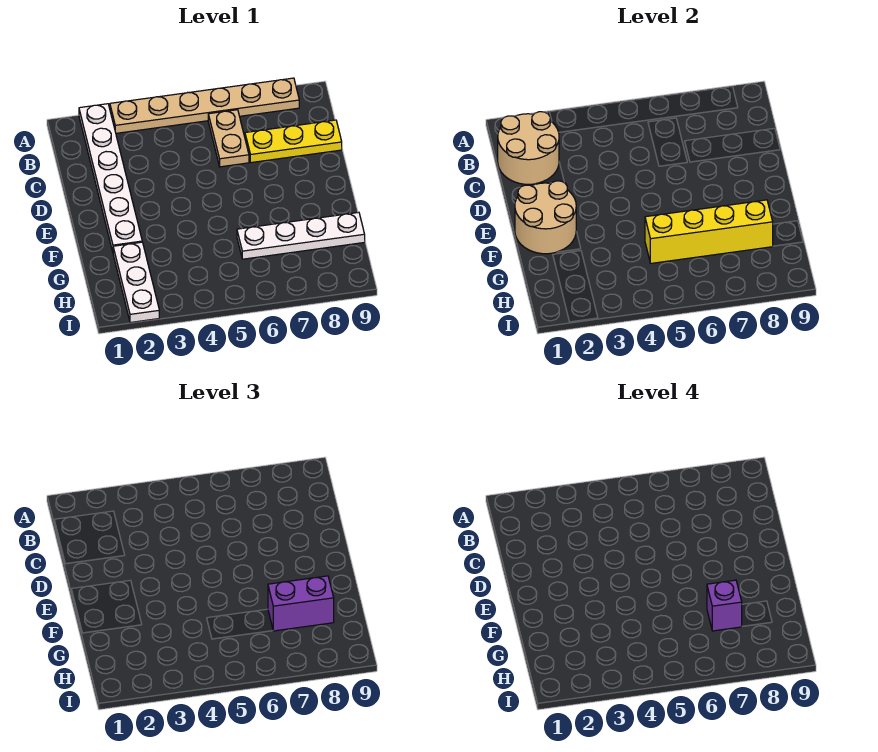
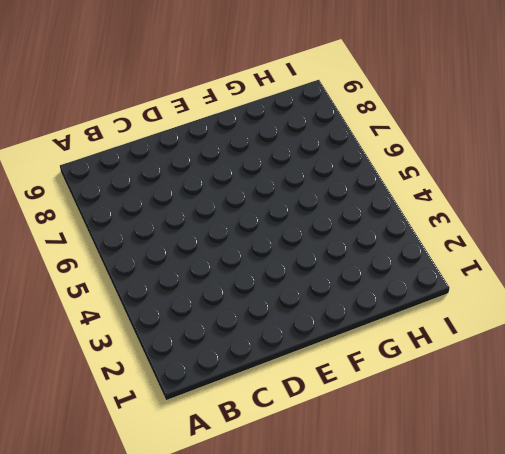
none -> white 1x6 plate [79,104,142,252]
none -> tan 1x6 plate [110,78,299,133]

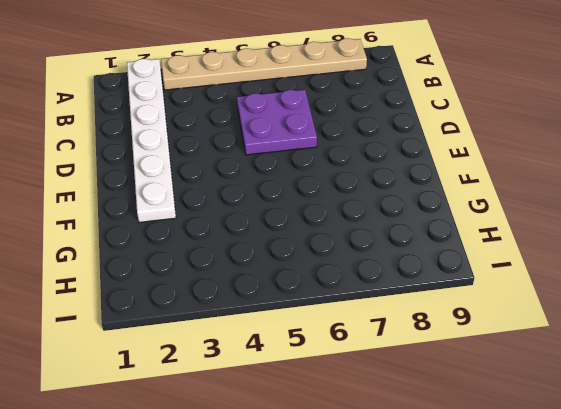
purple 2x2 plate [237,90,317,155] -> tan 1x2 plate [208,110,249,167]
none -> yellow 1x3 plate [245,120,342,163]
none -> white 1x3 plate [113,242,159,322]

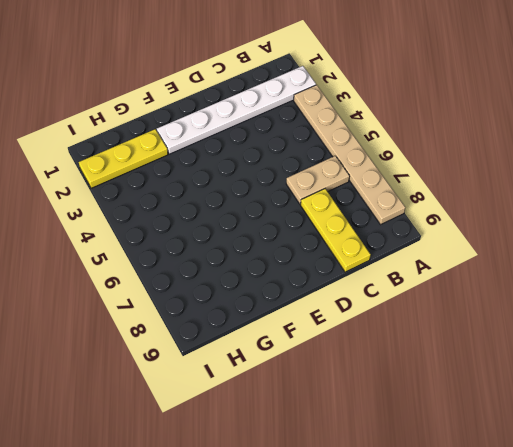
yellow 1x3 plate [79,129,168,188] -> white 1x3 plate [113,242,159,322]
none -> white 1x4 plate [237,212,365,259]
none -> tan 2x2 round brick [498,112,559,184]

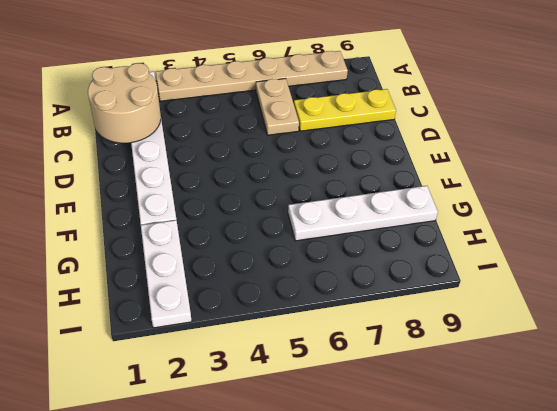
none -> tan 2x2 round brick [515,181,576,254]
none -> yellow 1x4 brick [645,200,773,263]

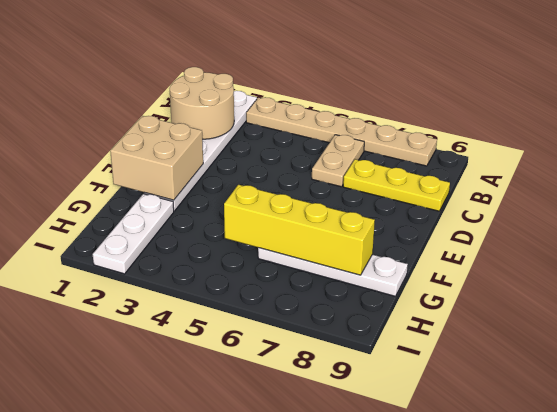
tan 2x2 brick [110,116,203,200] -> tan 2x2 round brick [515,181,576,254]
none -> purple 1x2 brick [268,576,334,631]
none -> purple 1x1 brick [707,580,742,631]

